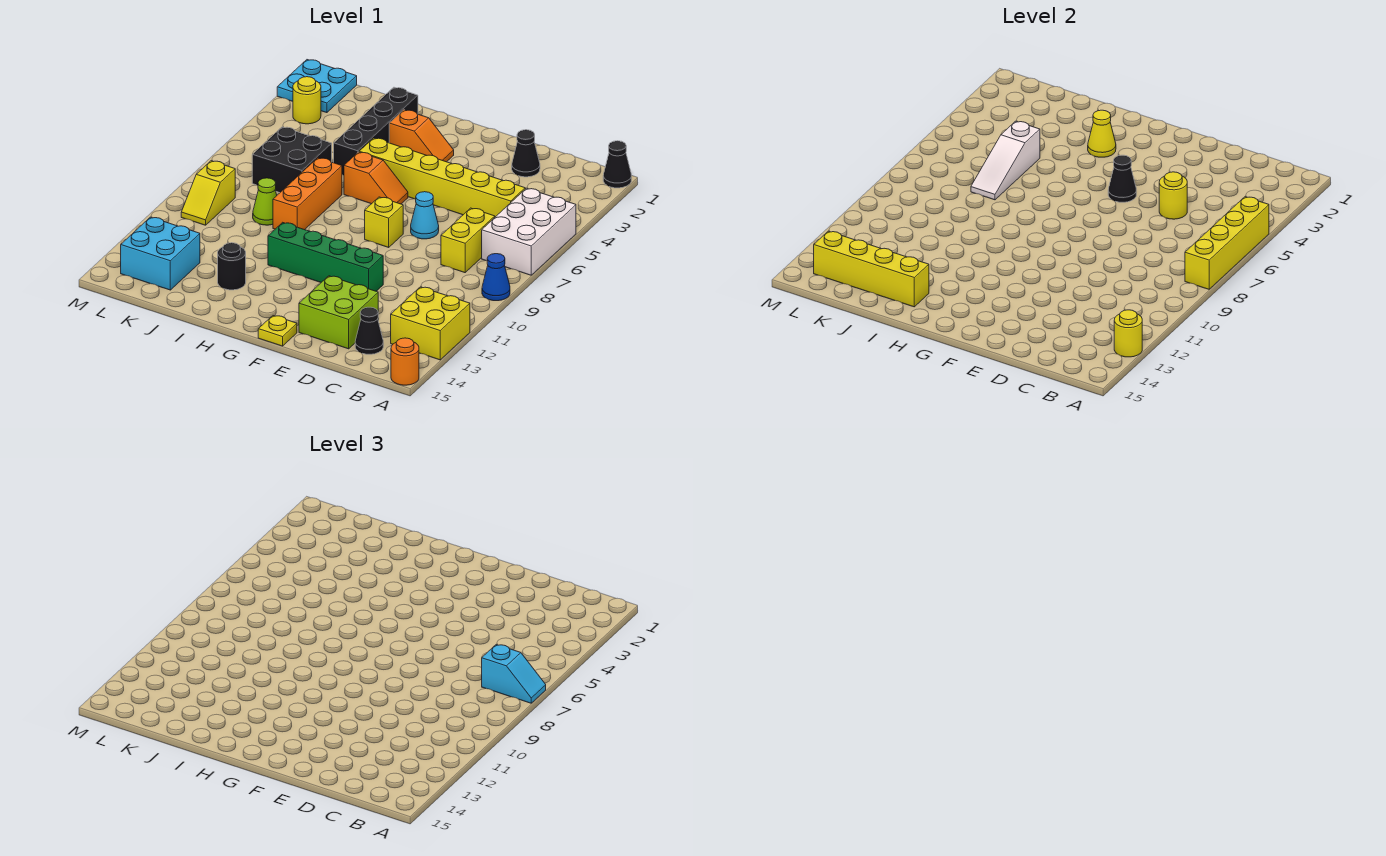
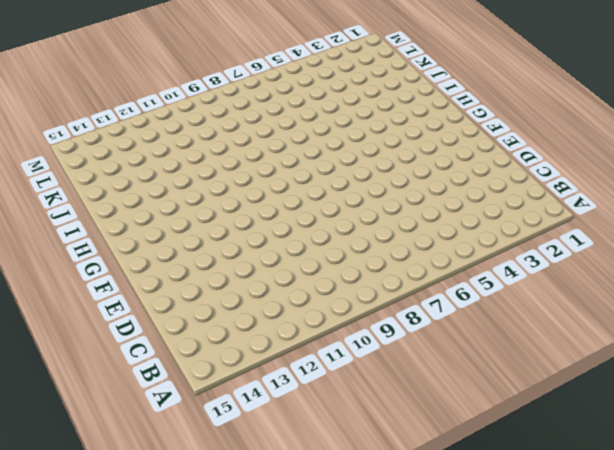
none -> black 1x1 cone [603,141,631,188]
none -> white 2x3 brick [482,188,576,275]
none -> blue 1x1 cone [482,254,510,301]
none -> yellow 2x2 brick [391,287,470,360]

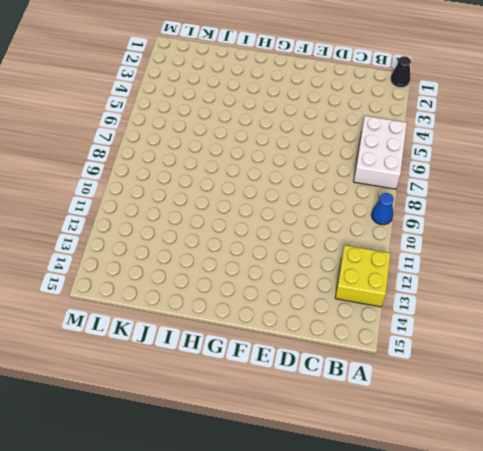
none -> orange 1x1 round brick [391,338,419,385]
none -> yellow 1x6 brick [359,138,525,217]
none -> yellow 1x2 brick [441,208,495,273]
none -> black 1x1 cone [355,307,383,354]

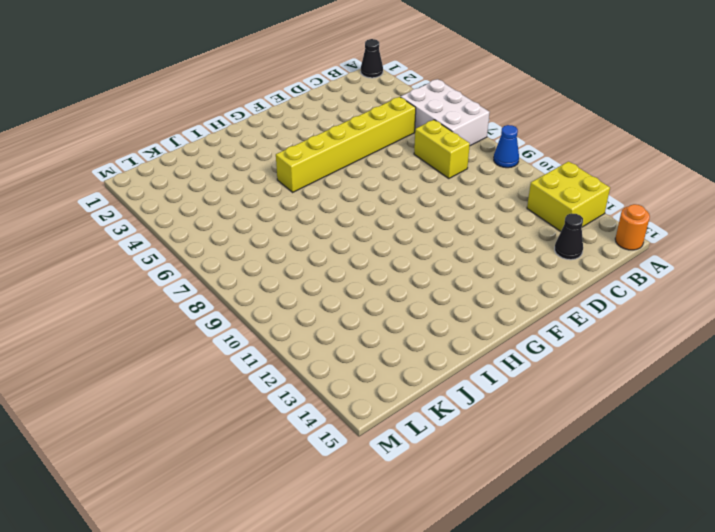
none -> black 1x1 cone [512,130,540,177]
none -> lime 2x2 brick [299,276,378,349]
none -> cyan 1x1 cone [411,192,439,239]
none -> green 1x4 brick [268,222,383,291]

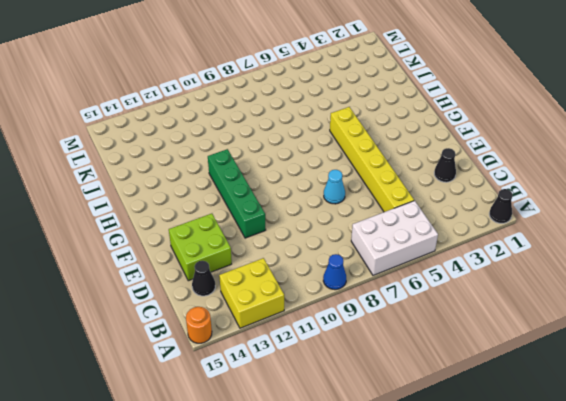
none -> yellow 1x2 brick [441,208,495,273]
none -> yellow 1x1 brick [365,197,403,247]
none -> yellow 1x1 plate [258,316,297,346]
none -> orange 1x2 slope [389,110,454,162]

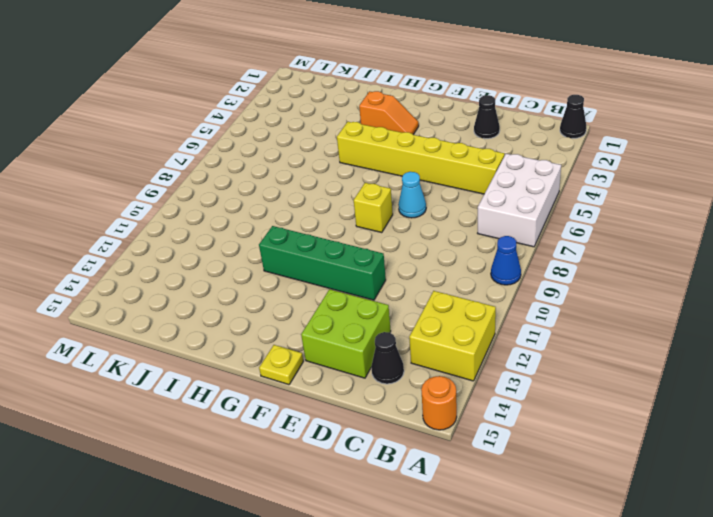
none -> yellow 1x2 brick [441,208,495,273]
none -> orange 1x2 slope [344,152,408,204]
none -> black 1x4 brick [334,87,418,175]
none -> orange 1x3 brick [273,158,342,230]

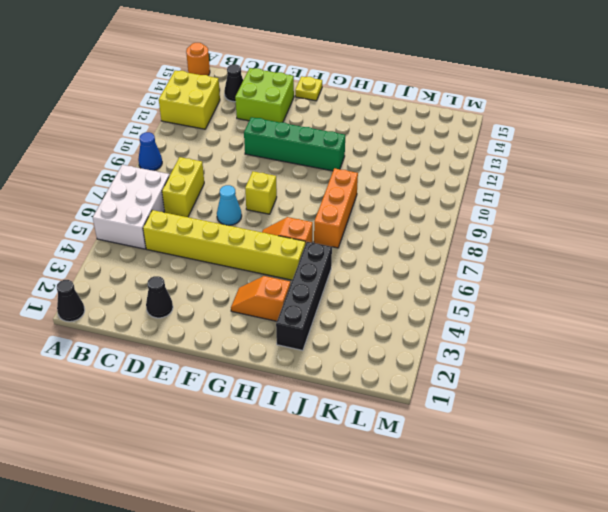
none -> black 1x1 round brick [218,243,246,290]
none -> black 2x2 brick [252,127,332,193]
none -> lime 1x1 cone [253,178,277,225]
none -> cyan 2x2 brick [121,217,200,290]

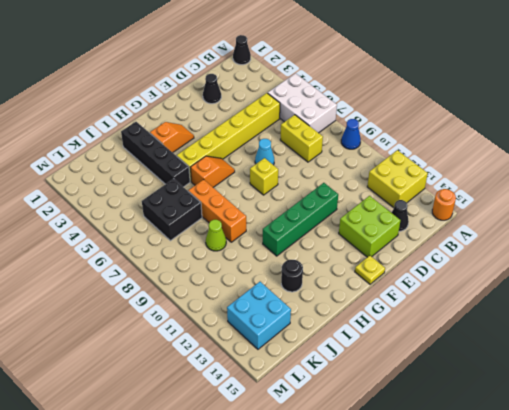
none -> cyan 2x2 plate [277,60,357,113]
none -> yellow 1x1 round brick [293,77,321,124]
none -> yellow 1x2 slope [181,161,235,225]
none -> yellow 1x4 brick [1185,197,1269,289]

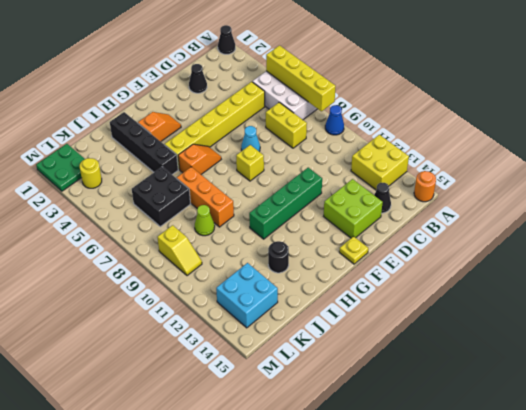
green 2x2 plate [36,144,85,191] -> cyan 2x2 plate [277,60,357,113]
none -> yellow 1x1 round brick [1114,310,1142,357]
none -> yellow 1x1 round brick [1159,172,1187,219]
none -> black 1x1 cone [1108,155,1136,202]
none -> yellow 1x1 cone [1088,110,1116,157]

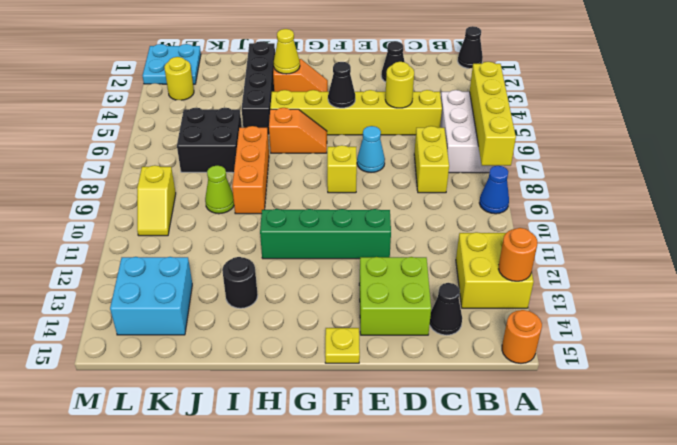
orange 1x1 round brick [499,228,537,281] -> yellow 1x1 round brick [1114,310,1142,357]
none -> yellow 1x4 brick [814,231,929,307]
none -> white 1x3 slope [971,121,1040,200]
none -> cyan 1x2 slope [482,645,546,703]

